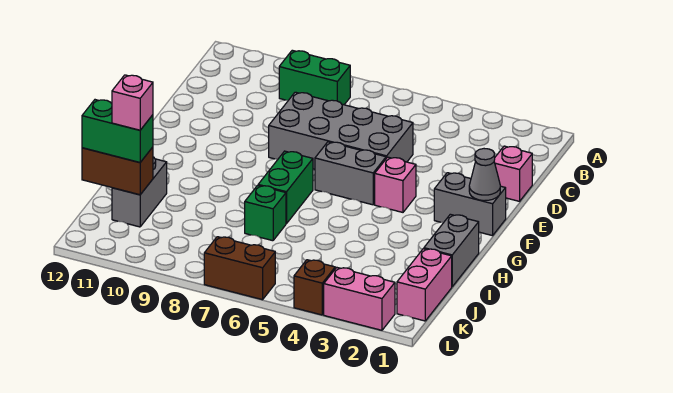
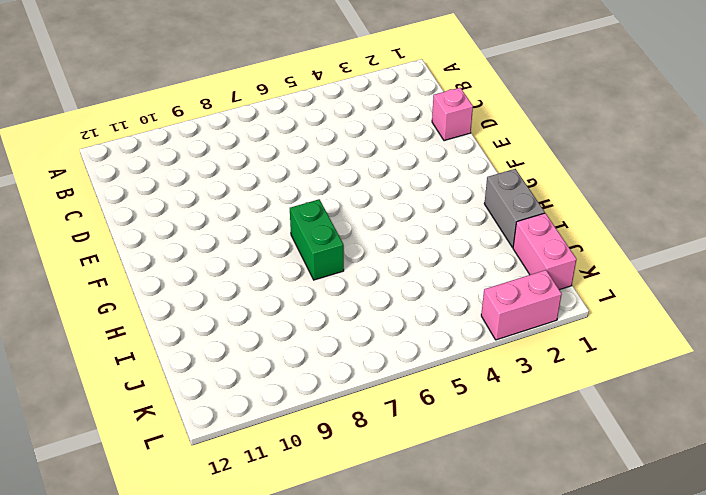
none -> green 1x2 brick [279,50,350,105]
none -> grey 2x4 brick [269,92,413,169]
none -> grey 1x2 brick [434,173,506,236]

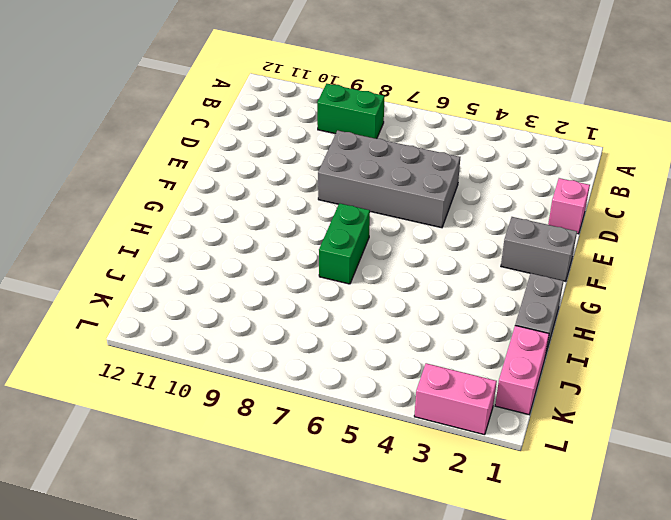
none -> pink 1x1 brick [375,157,416,212]
none -> grey 1x2 brick [315,142,386,205]
none -> green 1x1 brick [245,185,286,241]

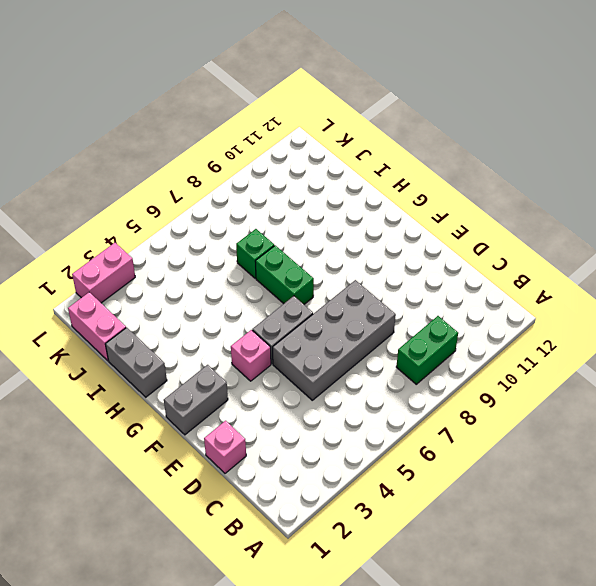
none -> grey 1x2 brick [112,157,167,227]
none -> brown 1x1 brick [294,260,335,315]
none -> brown 1x2 brick [204,237,275,300]

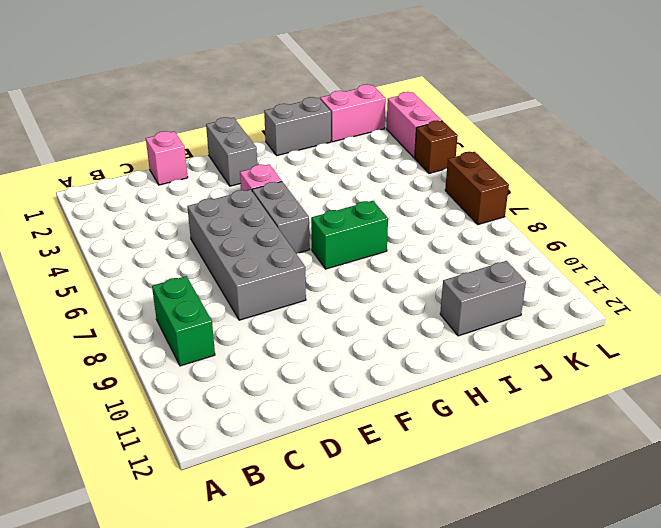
none -> green 1x1 brick [245,185,286,241]
none -> grey 1x1 cone [469,149,500,201]
none -> brown 1x2 brick [82,147,153,195]

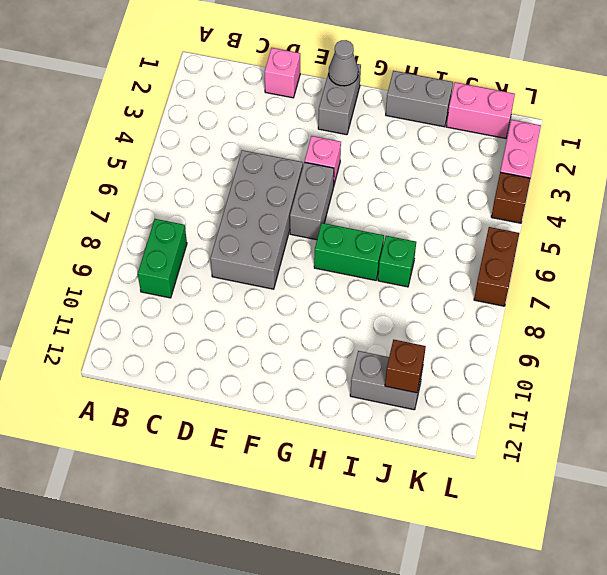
brown 1x1 brick [385,340,426,393] -> brown 1x2 brick [82,147,153,195]
none -> green 1x2 brick [82,100,153,162]
none -> pink 1x1 brick [112,75,153,130]

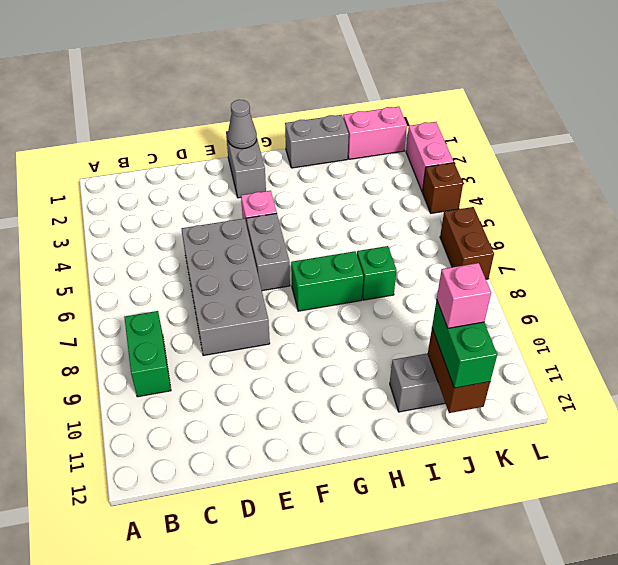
none -> pink 1x1 brick [494,146,532,201]

